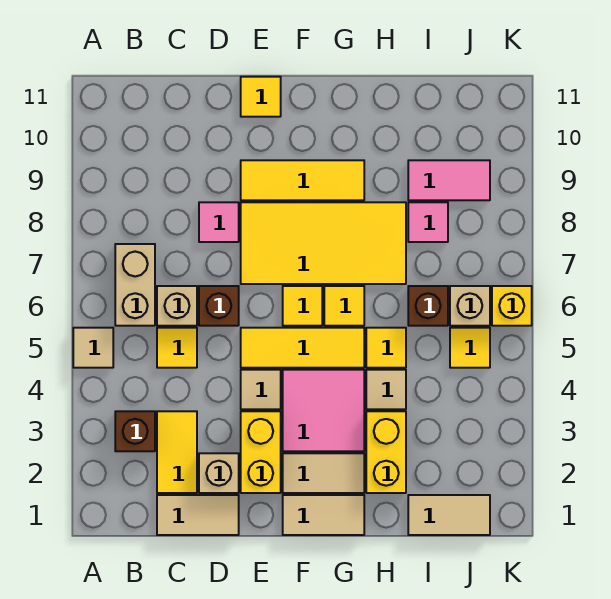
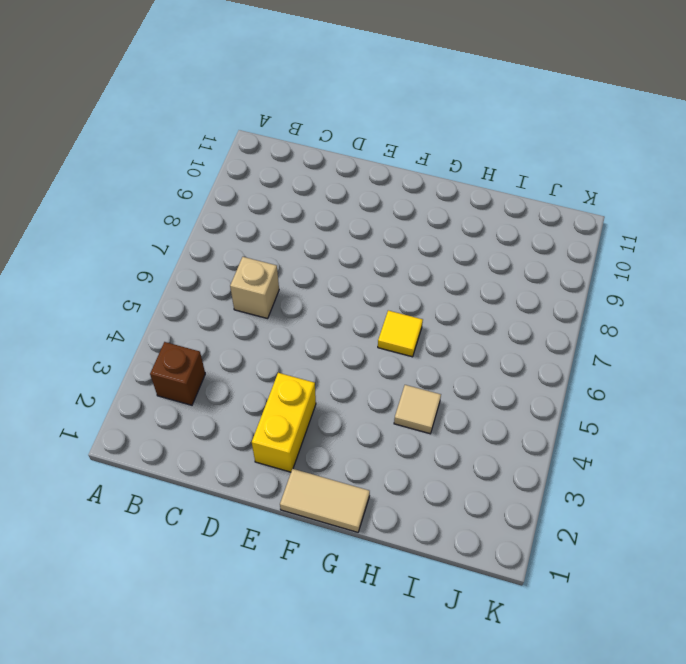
none -> tan 1x1 tile [73,328,113,368]
none -> tan 1x2 brick [115,244,155,326]
none -> tan 1x2 tile [157,495,239,535]
none -> yellow 1x2 tile [157,411,197,493]

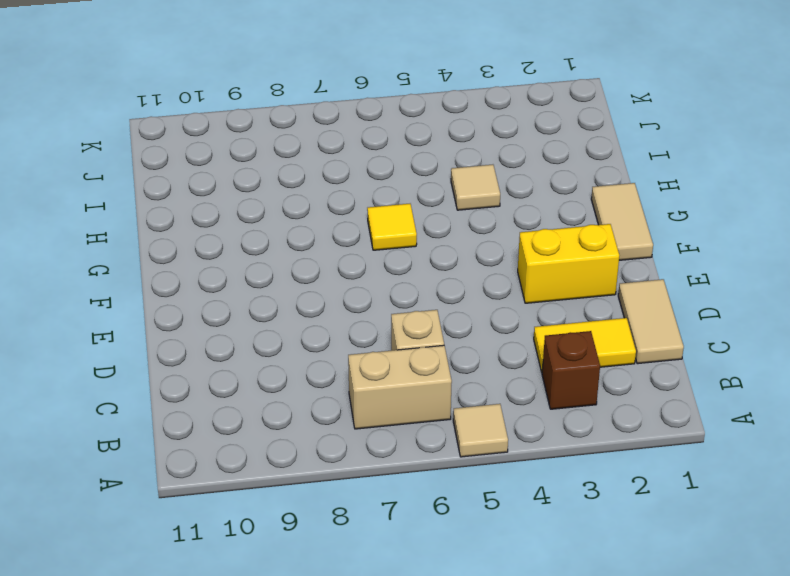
none -> yellow 1x1 tile [157,328,197,368]
none -> tan 1x1 brick [199,453,239,493]
none -> brown 1x1 brick [199,286,239,326]
none -> pink 1x1 tile [199,202,239,242]

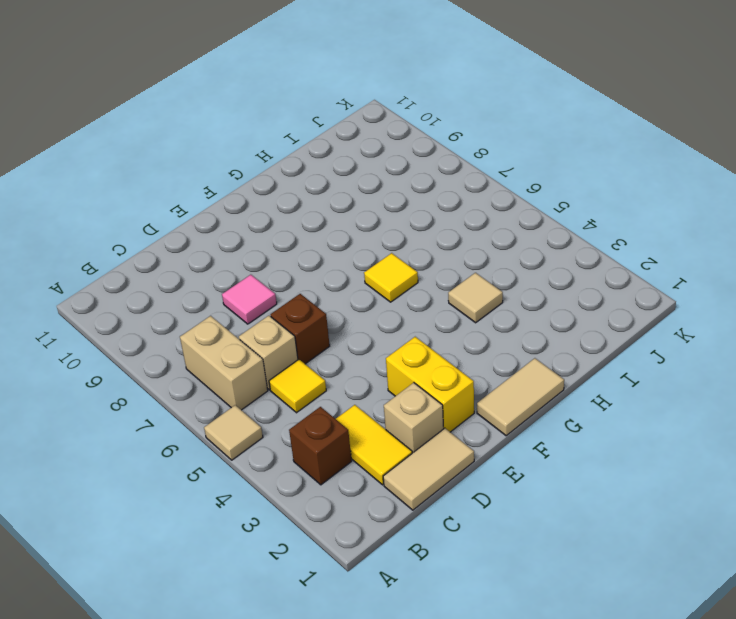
none -> tan 1x1 tile [241,370,281,409]
none -> yellow 1x3 tile [241,328,364,368]
none -> yellow 2x4 tile [241,202,406,284]
none -> yellow 1x3 tile [241,160,364,200]

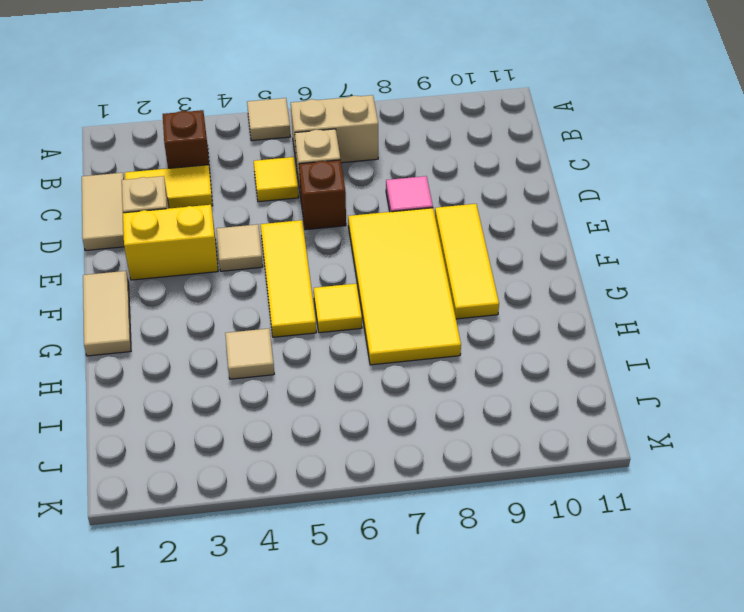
none -> yellow 1x1 tile [241,77,281,117]
none -> tan 1x2 tile [283,453,364,493]
none -> pink 2x2 tile [283,370,364,451]
none -> yellow 1x1 tile [283,286,322,326]

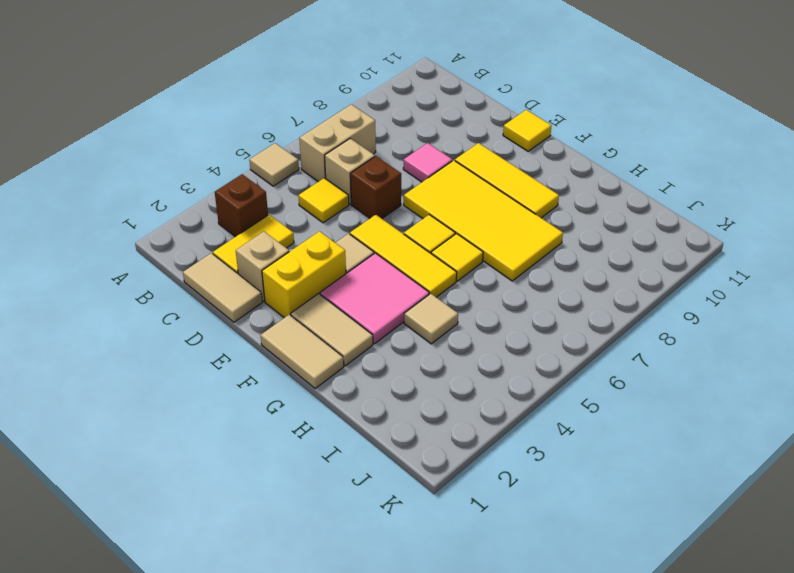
none -> yellow 1x2 brick [366,411,406,493]
none -> yellow 1x1 tile [366,328,406,368]
none -> tan 1x2 tile [408,495,490,535]
none -> brown 1x1 brick [408,286,448,326]

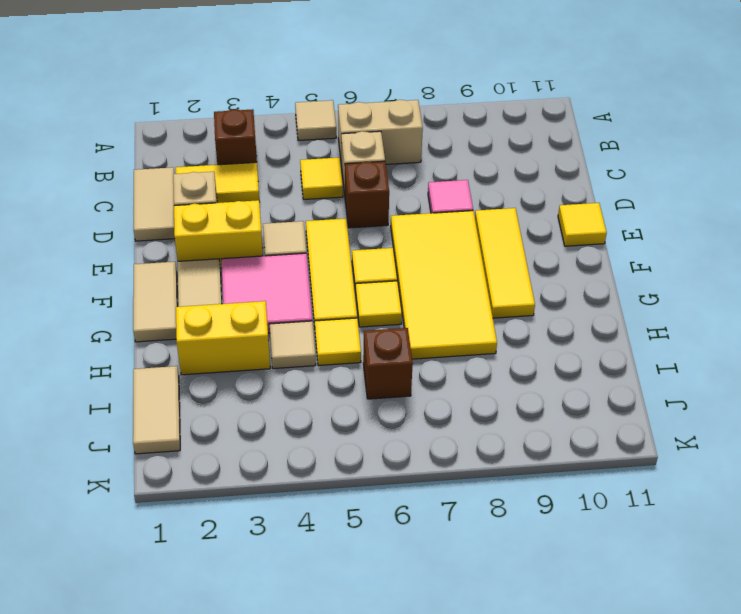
none -> pink 1x1 tile [408,202,448,242]
none -> pink 1x2 tile [408,160,490,200]
none -> yellow 1x1 tile [450,328,490,368]
none -> tan 1x1 brick [450,286,490,326]

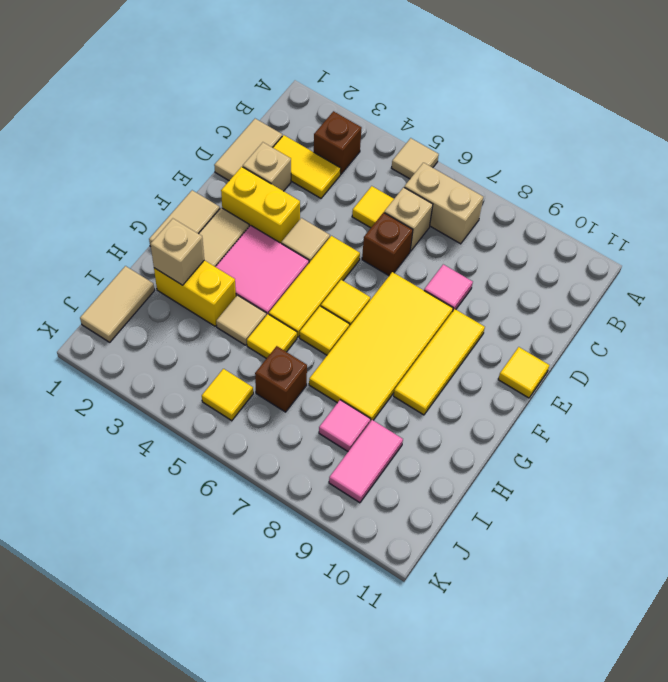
tan 1x1 brick [151,219,204,285] -> tan 1x1 brick moved to [450,286,490,326]
none -> yellow 1x1 brick [492,286,532,326]

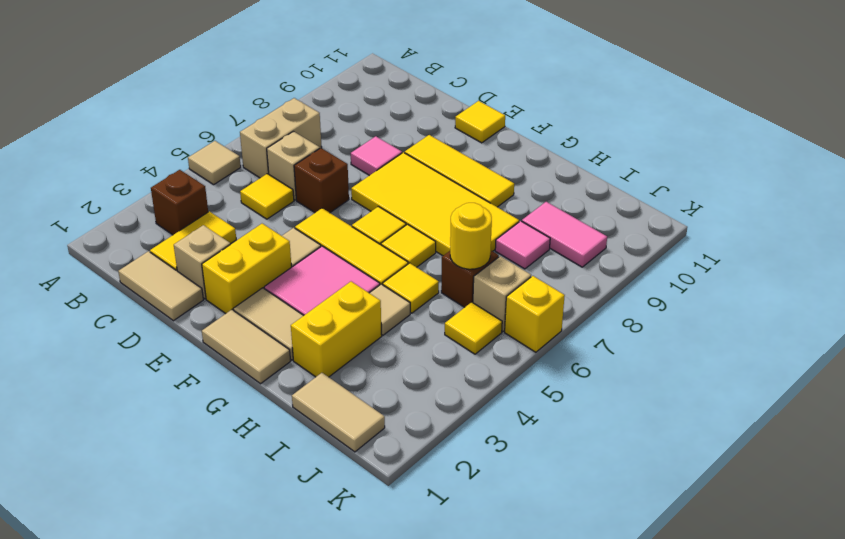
yellow 1x1 round brick [450,203,492,269] -> none

